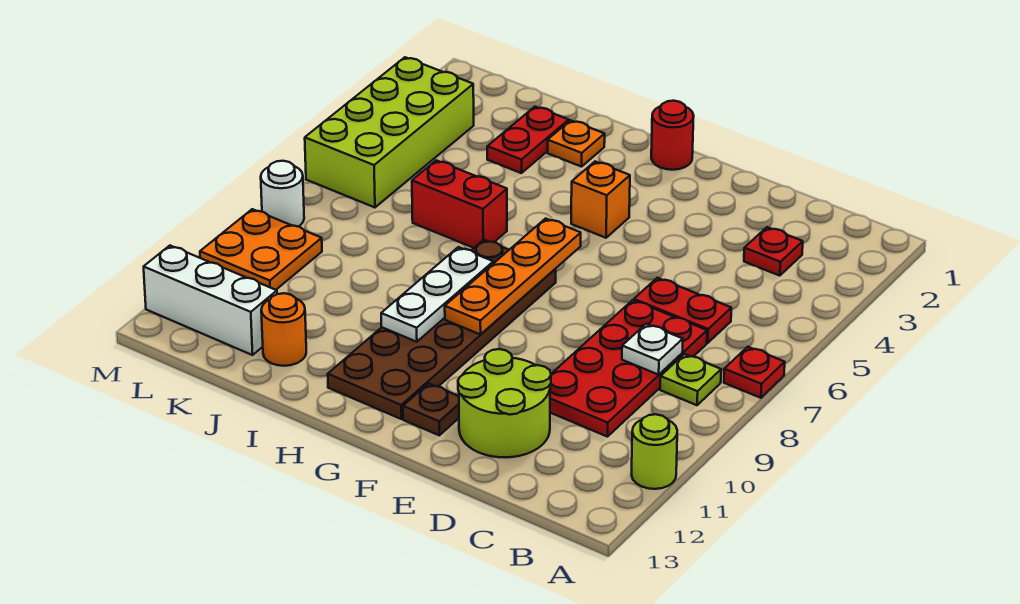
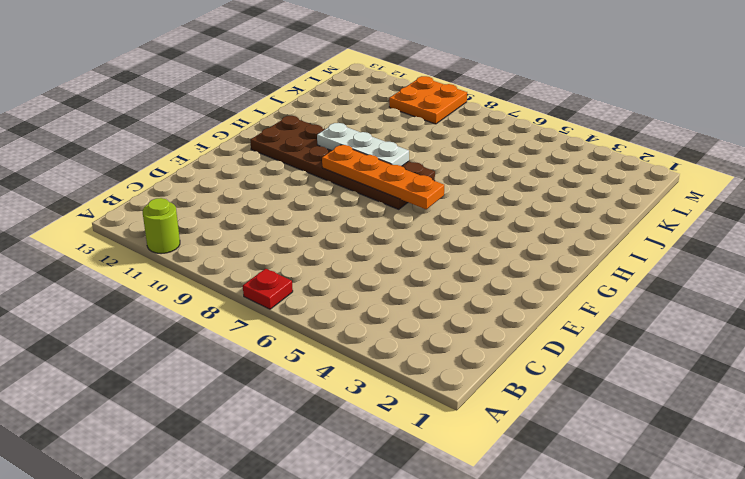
none -> lime 1x1 plate [660,354,721,405]
none -> red 1x1 plate [744,227,803,276]
none -> red 1x2 plate [634,278,731,343]

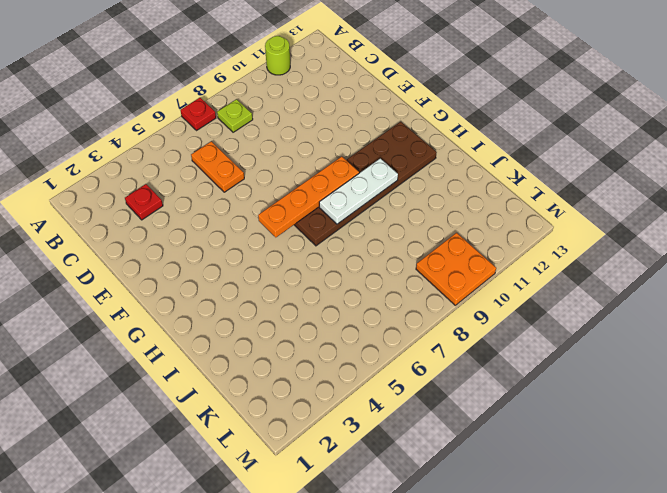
orange 1x2 plate [191,141,244,192] -> red 1x2 plate [634,278,731,343]
none -> red 2x4 plate [550,300,707,437]
none -> lime 2x2 round brick [458,349,551,457]
none -> brown 1x1 plate [403,384,459,435]

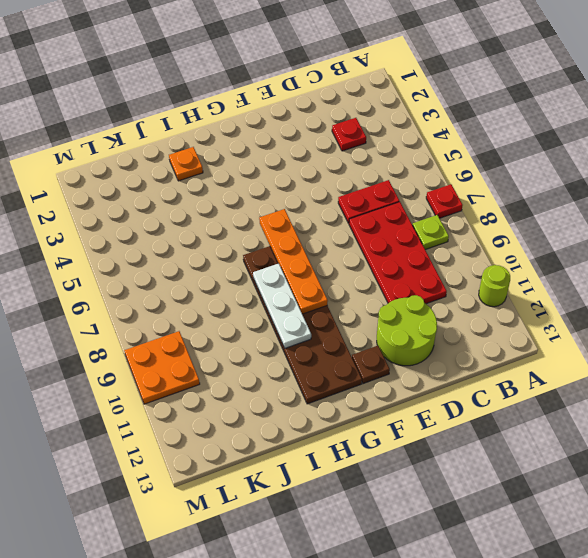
none -> red 1x1 round brick [651,101,694,170]
none -> orange 1x1 brick [571,162,630,238]
none -> red 1x2 brick [412,160,507,248]

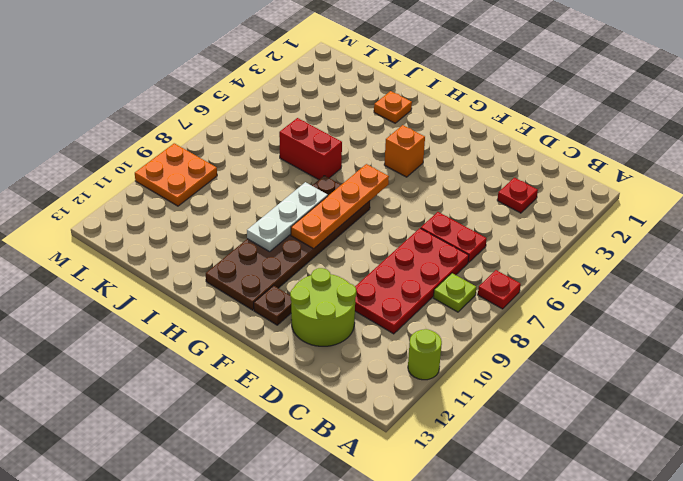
none -> red 1x1 round brick [651,101,694,170]
none -> red 1x2 plate [487,107,569,173]
none -> orange 1x1 round brick [261,293,306,366]

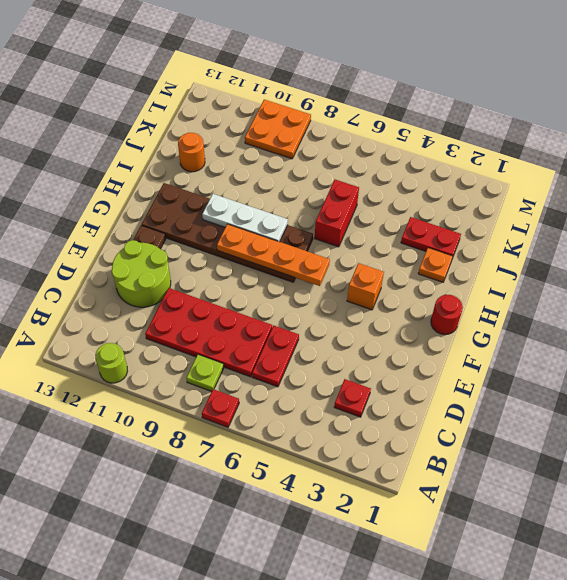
none -> white 1x3 brick [144,246,277,355]
none -> lime 2x4 brick [305,57,474,207]
none -> white 1x1 round brick [261,161,304,227]

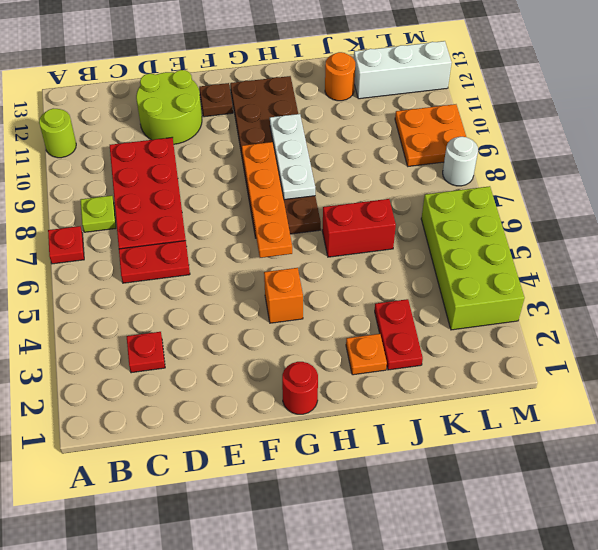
none -> white 1x1 plate [622,324,683,375]

